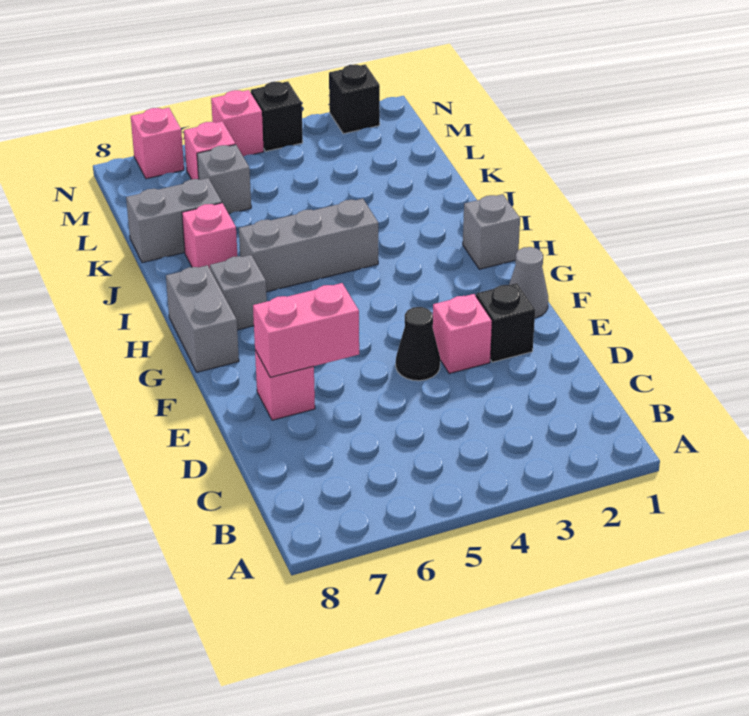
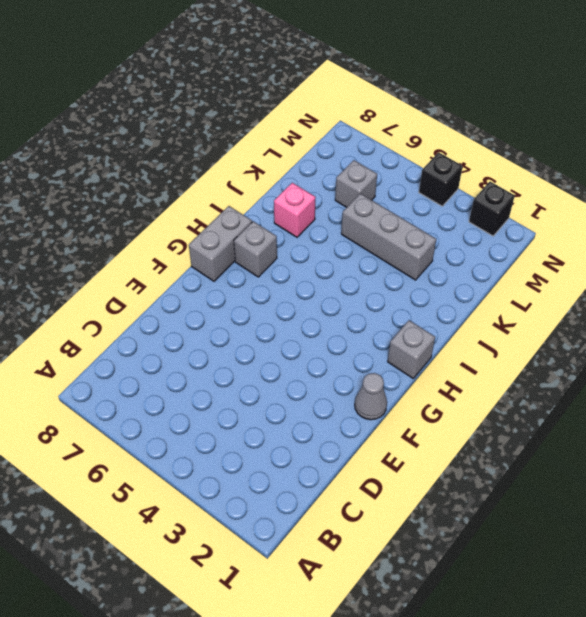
grey 1x3 brick [341,194,436,280] -> grey 1x3 brick moved to [239,199,378,292]
none -> black 1x1 brick [476,283,535,362]
none -> pink 1x1 brick [433,294,492,374]
none -> black 1x1 cone [396,307,440,381]

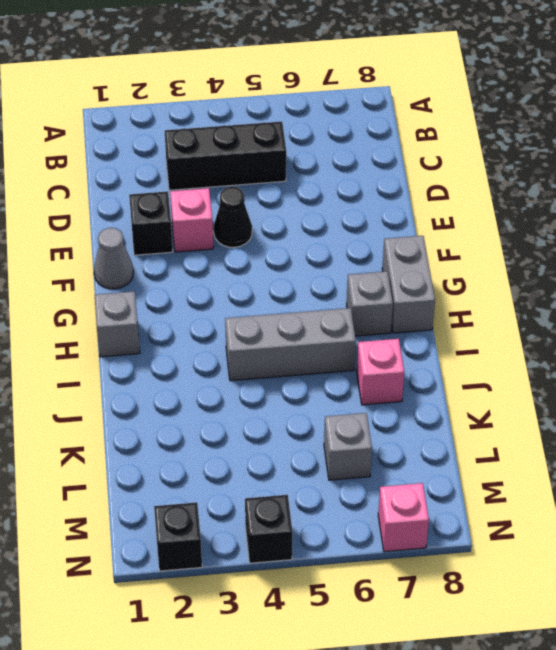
black 1x3 brick [165,122,286,190] -> none
none -> pink 1x1 brick [255,350,315,420]
none -> grey 1x2 brick [126,178,222,263]
none -> pink 1x1 brick [184,121,235,179]

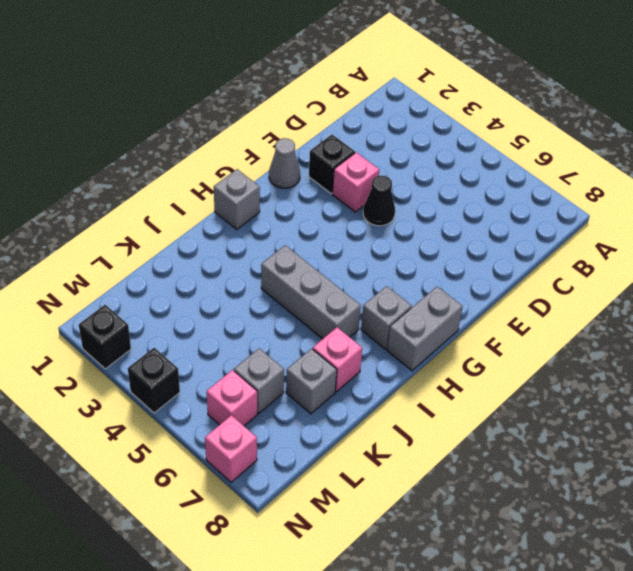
grey 1x1 brick [286,349,337,414] -> grey 1x2 brick [126,178,222,263]
none -> pink 1x1 brick [255,350,315,420]
none -> pink 1x1 brick [211,90,264,156]
none -> pink 1x2 brick [253,283,359,377]

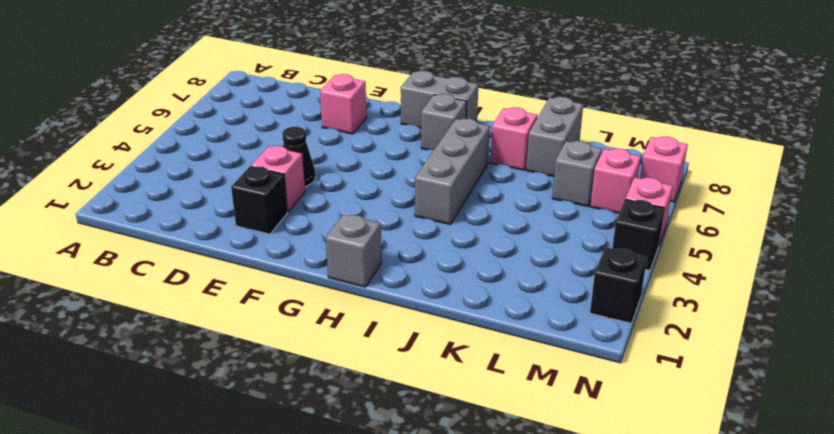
none -> grey 1x1 cone [509,247,548,318]
none -> pink 1x2 brick [253,283,359,377]

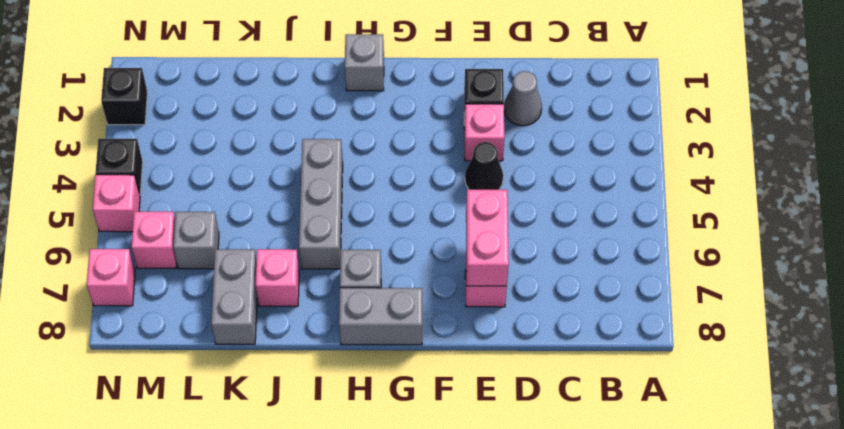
grey 1x1 cone [504,71,542,126] -> grey 1x1 cone moved to [509,247,548,318]

